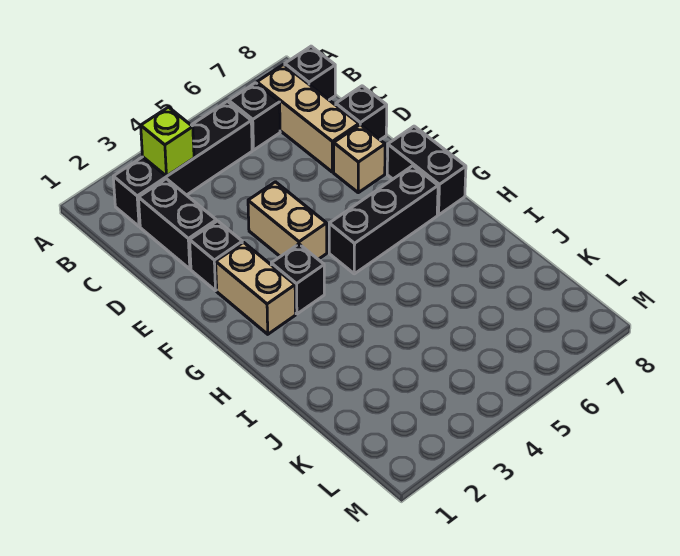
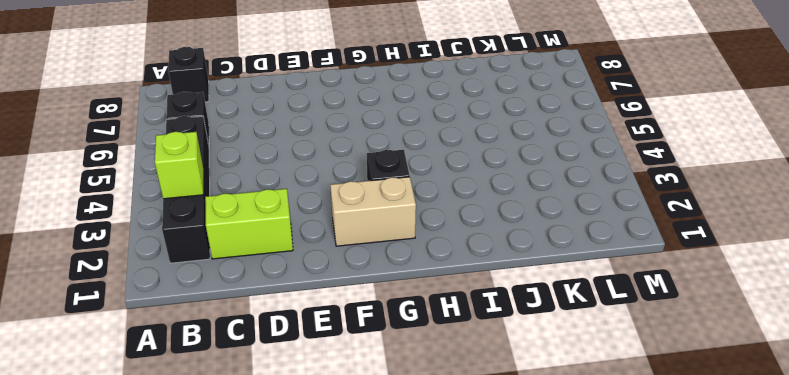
lime 1x2 brick [205,189,293,259] -> black 1x2 brick [138,179,216,269]
none -> tan 1x3 brick [257,65,359,172]
none -> black 1x1 brick [336,86,387,140]
none -> black 1x1 brick [190,221,242,290]

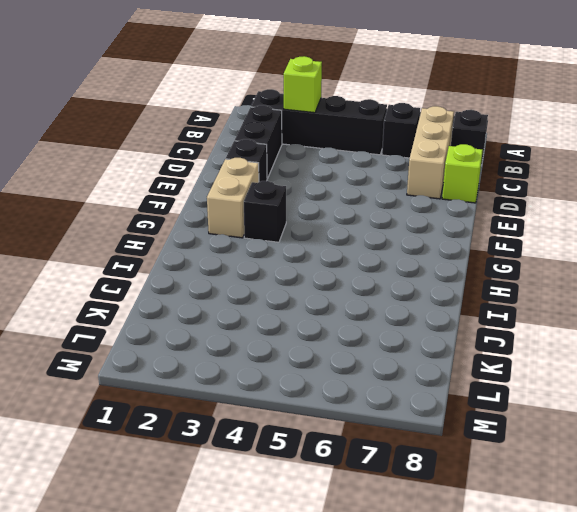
lime 1x1 brick [442,144,483,203] -> black 1x1 brick [336,86,387,140]
none -> tan 1x2 brick [248,182,327,259]
none -> tan 1x1 brick [334,125,385,193]
none -> black 1x2 brick [387,126,466,215]

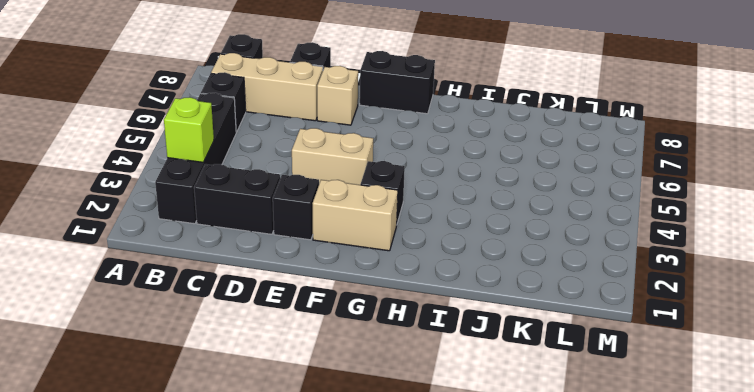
none -> black 1x3 brick [329,166,438,274]

